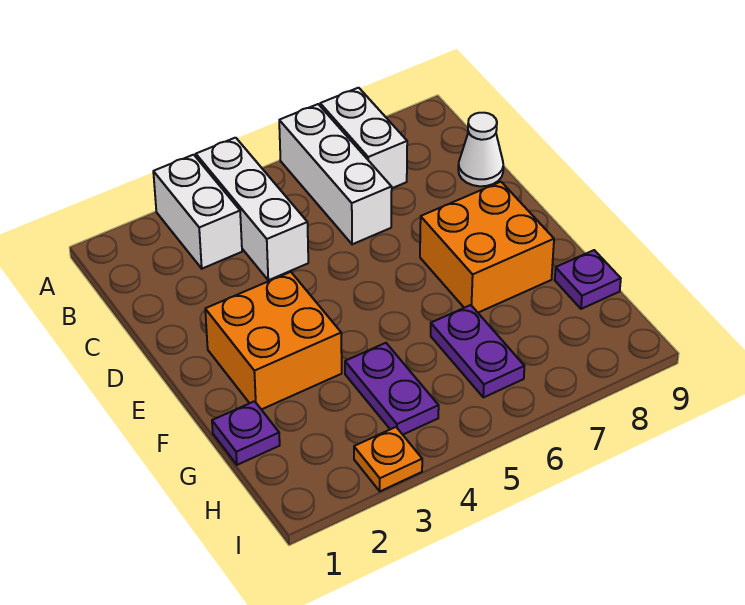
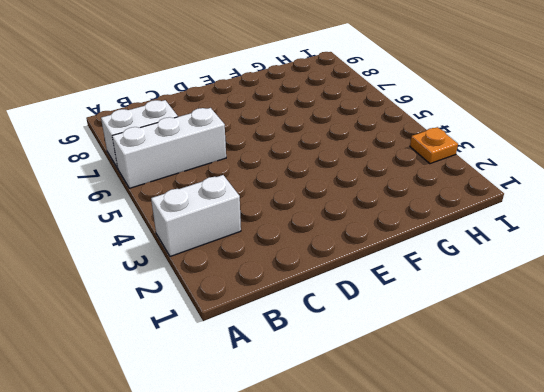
none -> white 1x3 brick [196,138,308,280]
none -> white 1x1 cone [458,113,503,186]
none -> orange 2x2 brick [205,272,342,410]

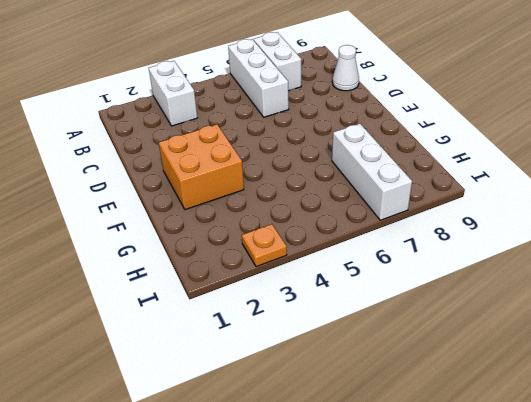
white 1x3 brick [332,124,412,220] -> white 1x3 brick moved to [196,138,308,280]
none -> orange 2x2 brick [420,182,554,313]
none -> purple 1x1 plate [212,401,280,465]
none -> purple 1x2 plate [345,343,439,435]

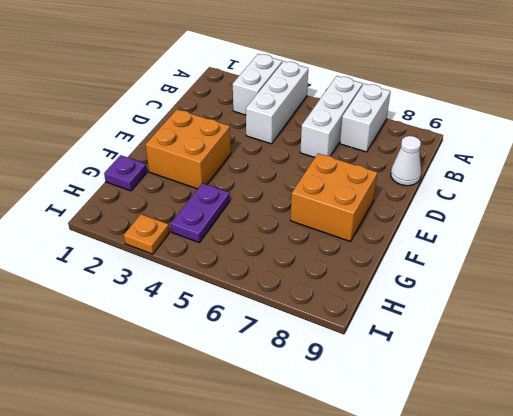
none -> purple 1x2 plate [431,305,524,397]
none -> purple 1x1 plate [555,250,621,309]

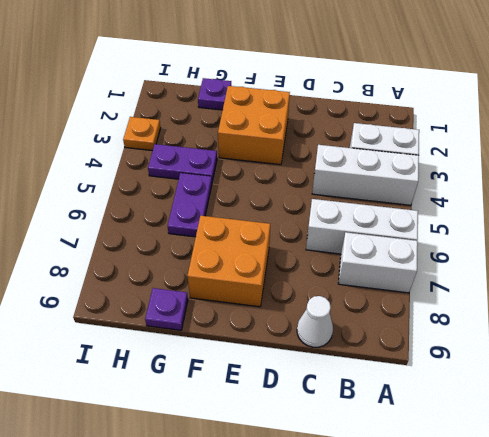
purple 1x2 plate [168,173,212,237] -> purple 1x2 plate turned to [431,305,524,397]

